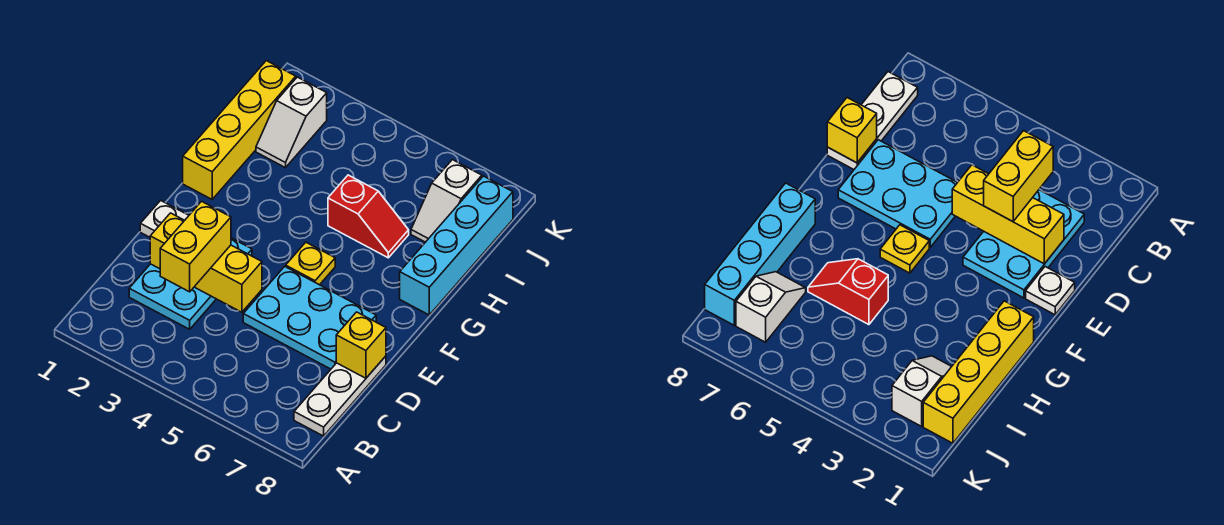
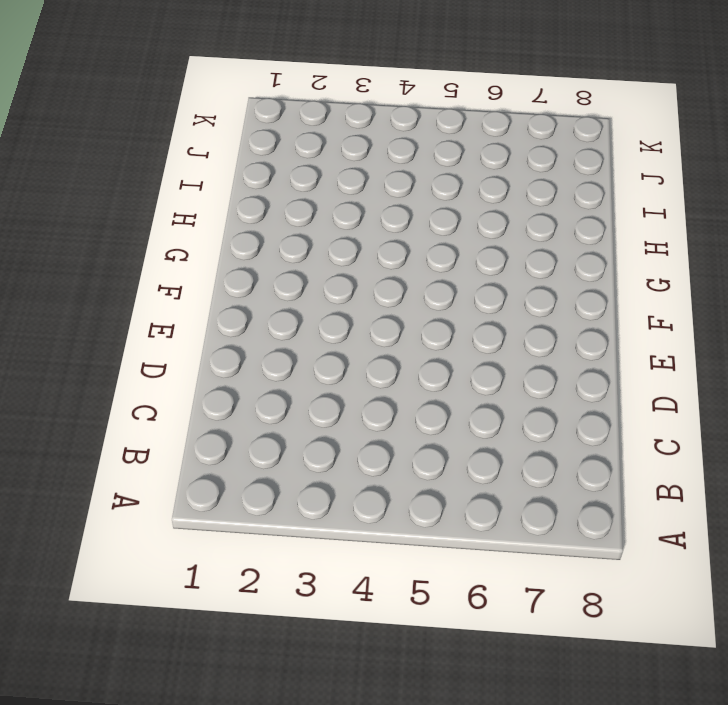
none -> white 1x3 plate [294,356,386,436]
none -> cyan 2x3 plate [129,238,252,329]
none -> cyan 2x3 plate [243,266,376,369]

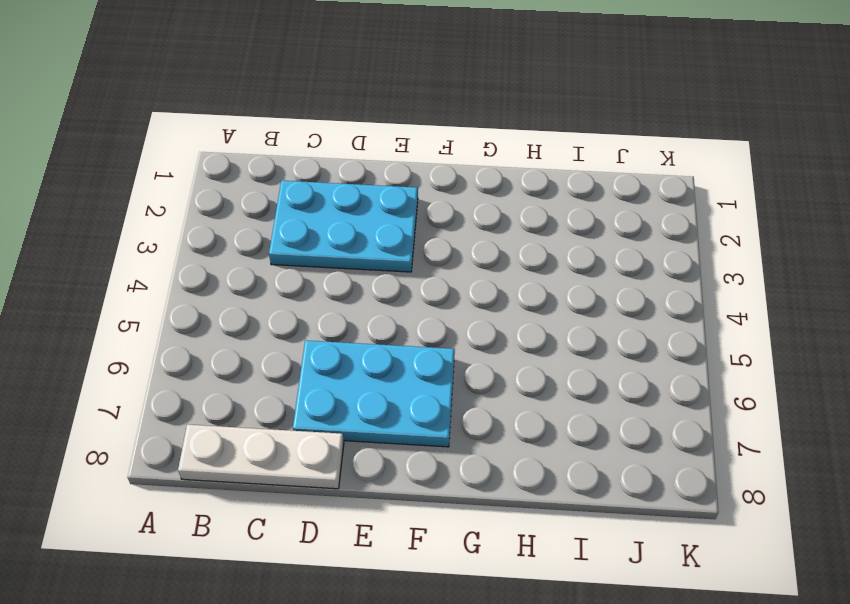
cyan 2x3 plate [293,340,455,447] -> cyan 2x3 plate turned to [243,266,376,369]
none -> white 1x1 plate [140,200,189,237]
none -> yellow 1x1 plate [286,242,335,285]
none -> yellow 1x4 brick [183,61,296,199]

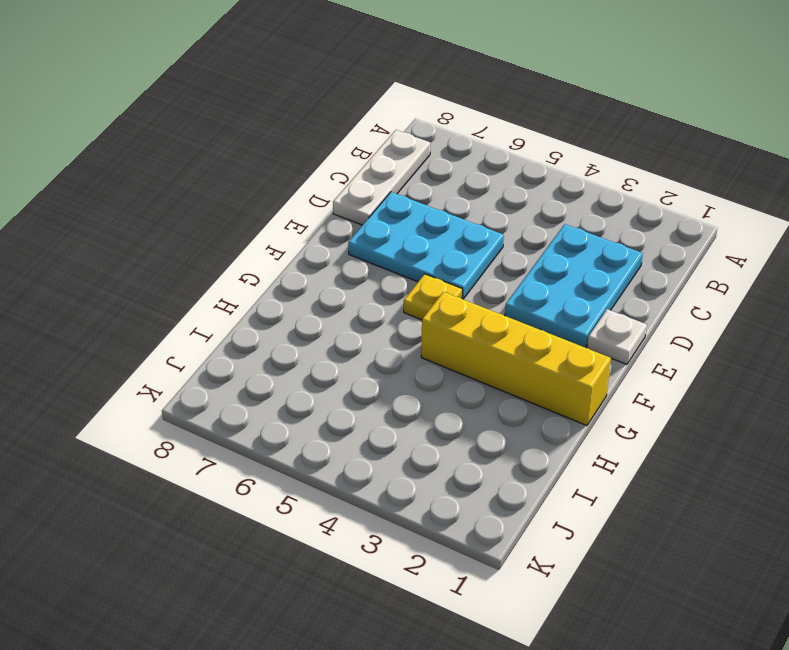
yellow 1x4 brick [421,292,611,426] -> yellow 1x4 brick turned to [183,61,296,199]
none -> cyan 1x4 brick [400,176,513,315]
none -> red 1x2 slope [328,175,409,258]
none -> white 1x2 slope [256,77,327,168]

